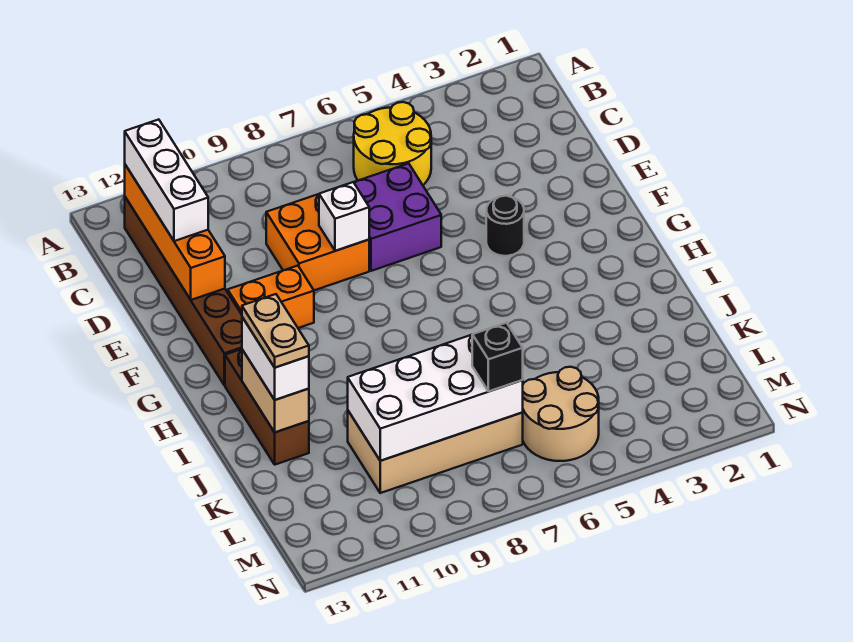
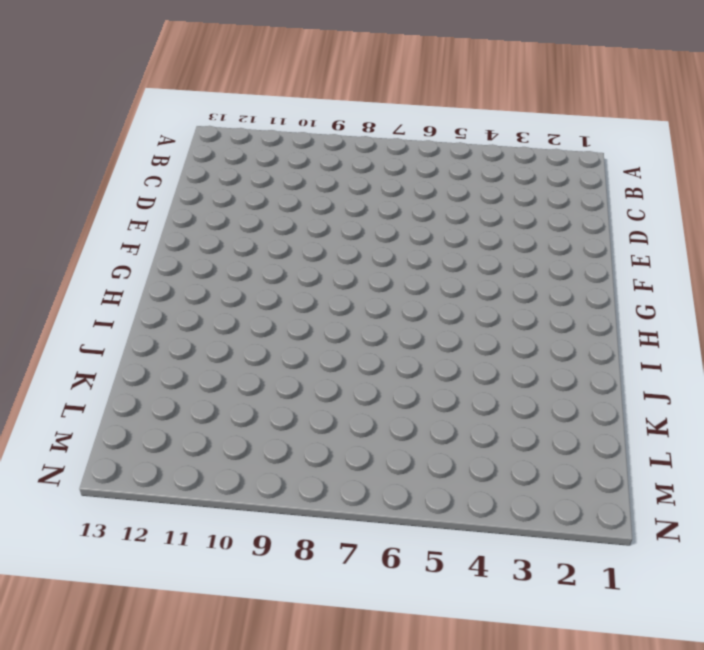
none -> yellow 2x2 round brick [354,102,431,185]
none -> brown 1x6 brick [125,197,242,385]
none -> purple 2x2 brick [354,163,441,271]

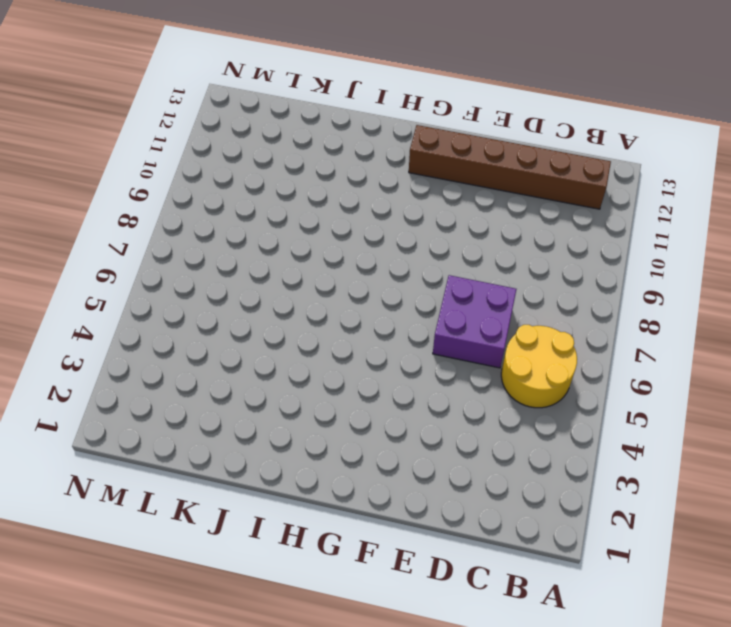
none -> orange 2x2 brick [266,194,369,290]
none -> black 1x1 round brick [486,196,524,256]
none -> orange 1x2 brick [228,266,314,328]

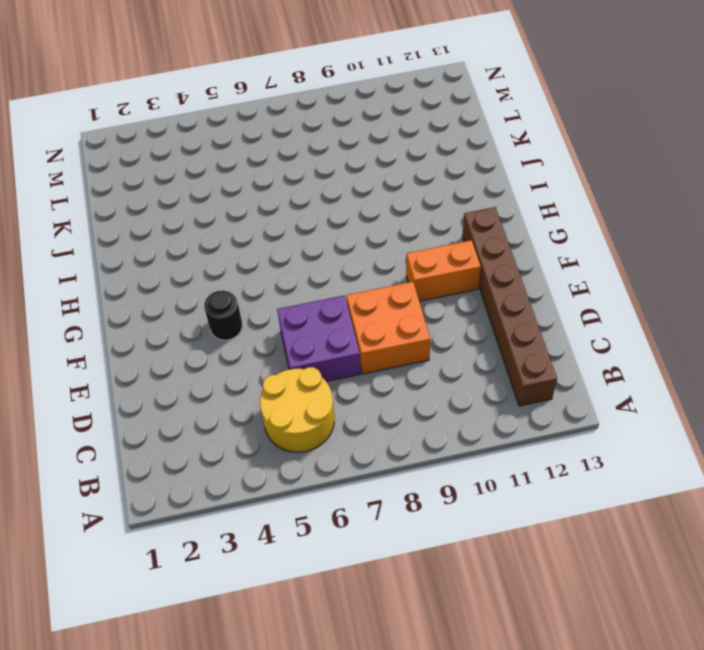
none -> brown 1x3 brick [225,349,309,465]
none -> tan 2x4 brick [348,411,523,493]
none -> tan 2x2 round brick [522,367,599,461]

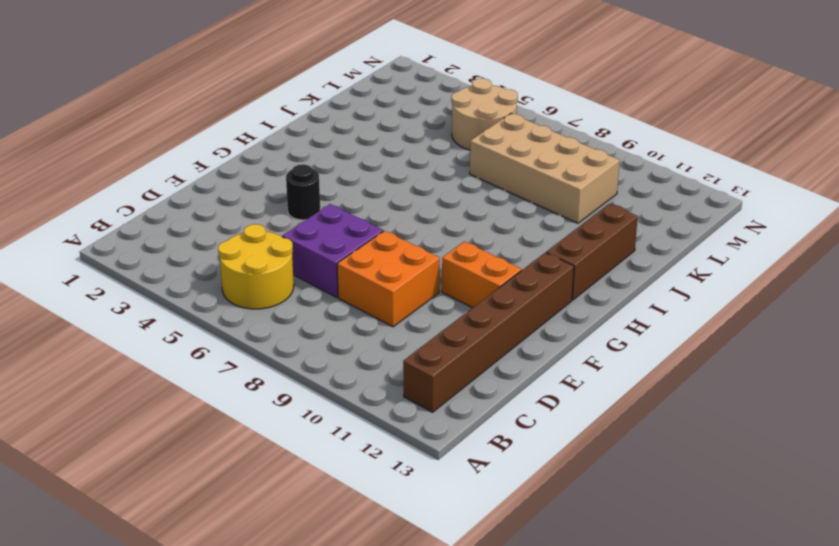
none -> orange 1x4 brick [125,165,225,300]
none -> white 1x1 brick [319,182,369,251]
none -> tan 1x2 brick [242,350,309,432]

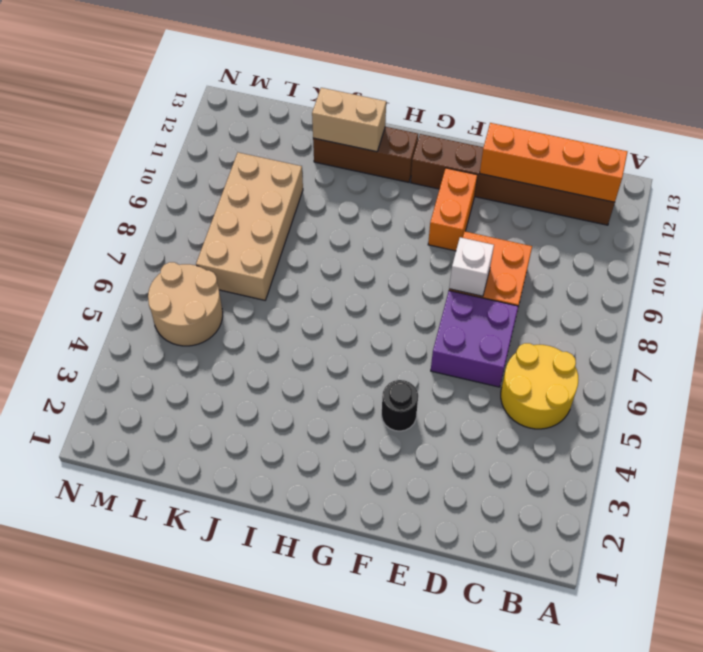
none -> white 2x4 brick [348,335,523,461]
none -> white 1x3 brick [125,119,208,241]
none -> white 1x2 brick [242,317,309,400]

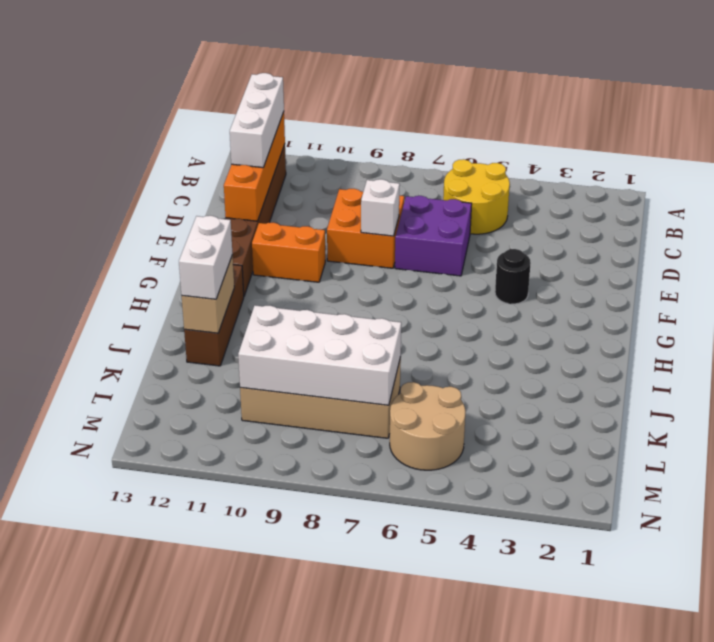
none -> black 1x1 brick [472,323,523,391]
none -> tan 1x2 plate [242,294,309,368]

